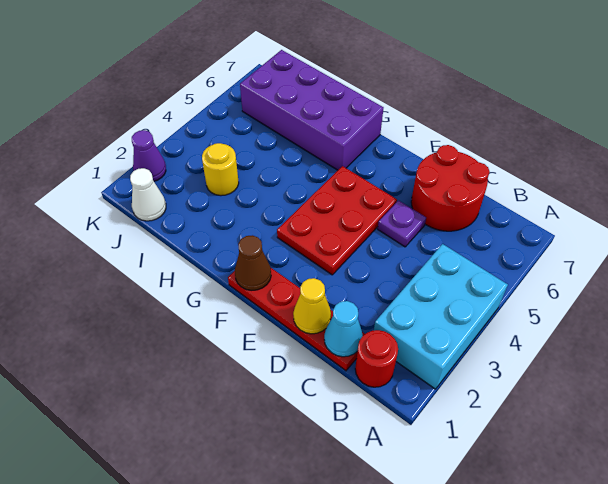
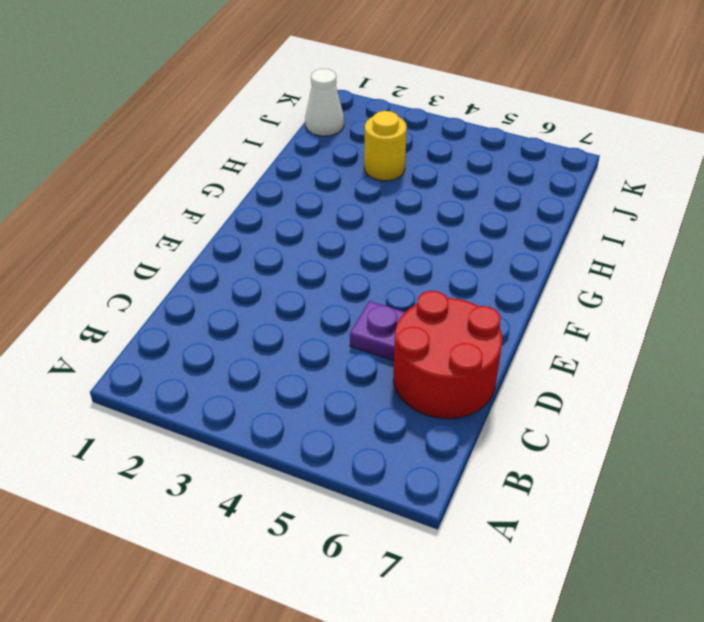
none -> cyan 2x3 brick [374,244,508,389]
none -> red 1x1 round brick [355,330,398,387]
none -> red 1x4 plate [228,268,365,371]

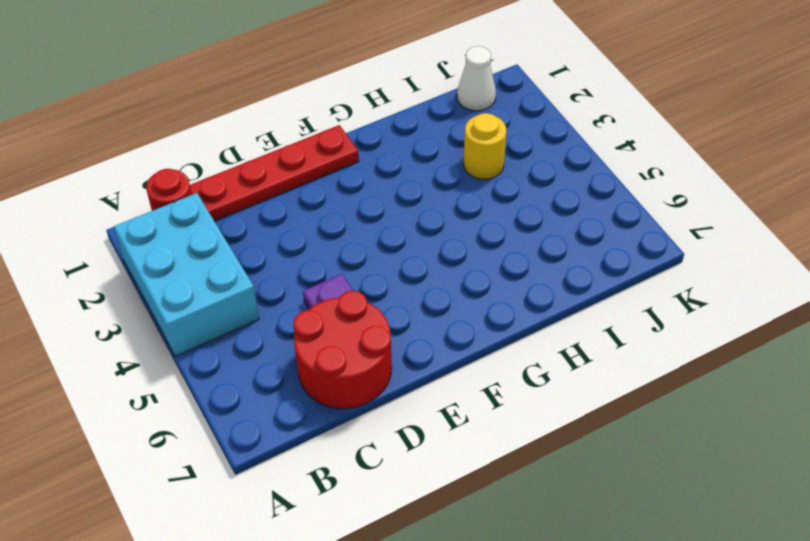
none -> red 2x3 plate [277,166,397,275]
none -> purple 2x4 brick [240,50,383,170]
none -> purple 1x1 cone [132,130,166,181]

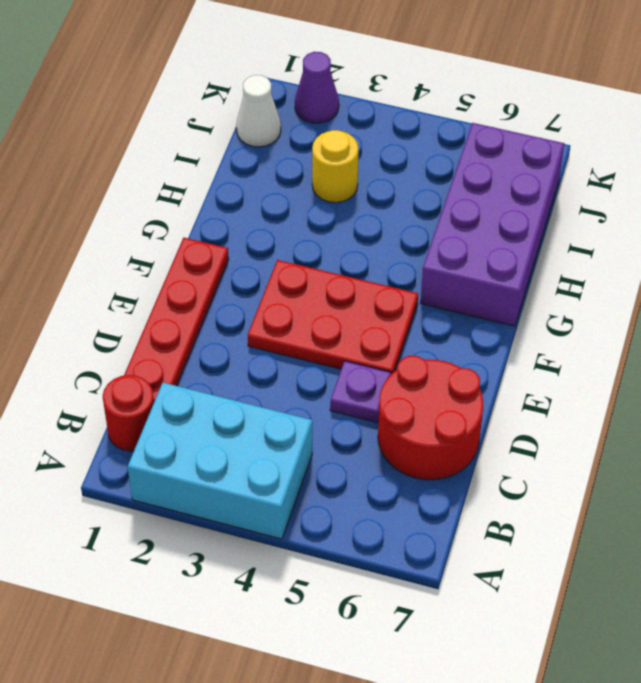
none -> cyan 1x1 cone [324,301,363,357]
none -> yellow 1x1 cone [293,278,331,334]
none -> brown 1x1 cone [235,235,271,290]

